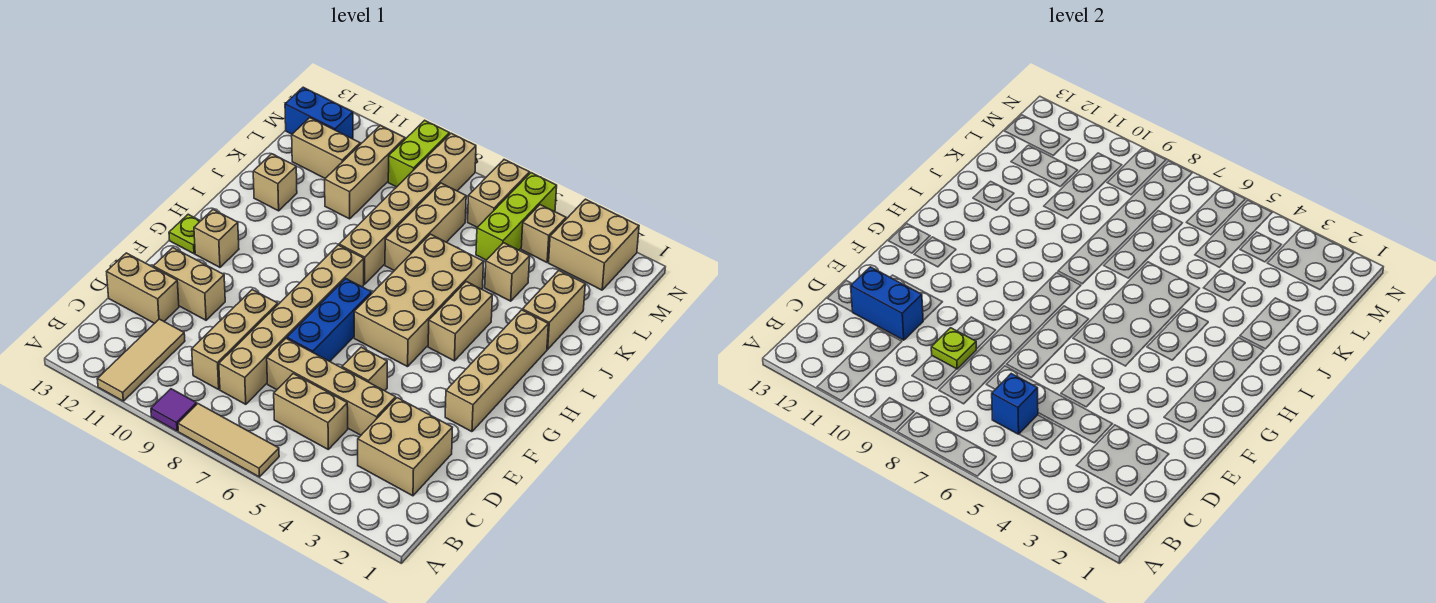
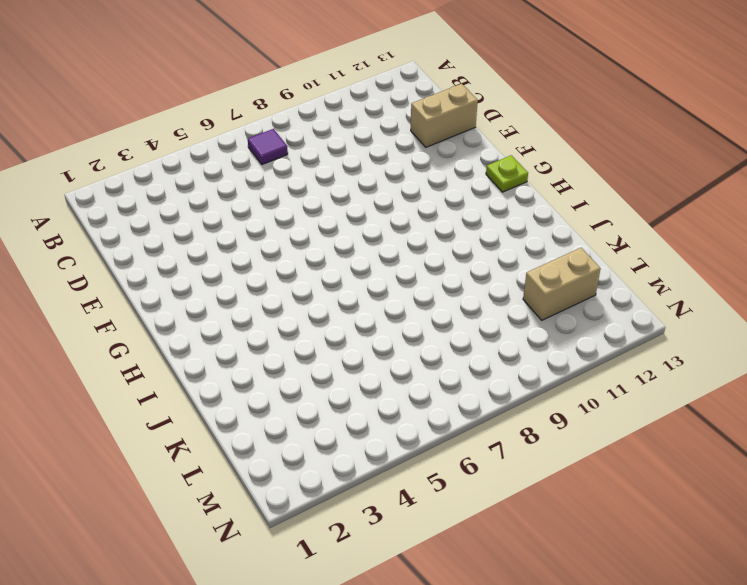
purple 1x1 tile [248,129,288,165] -> purple 1x1 tile moved to [151,389,197,431]
none -> tan 1x3 tile [178,404,279,477]
none -> tan 1x3 tile [97,319,185,401]
none -> tan 2x2 brick [358,398,453,496]
none -> tan 1x2 brick [274,374,348,449]

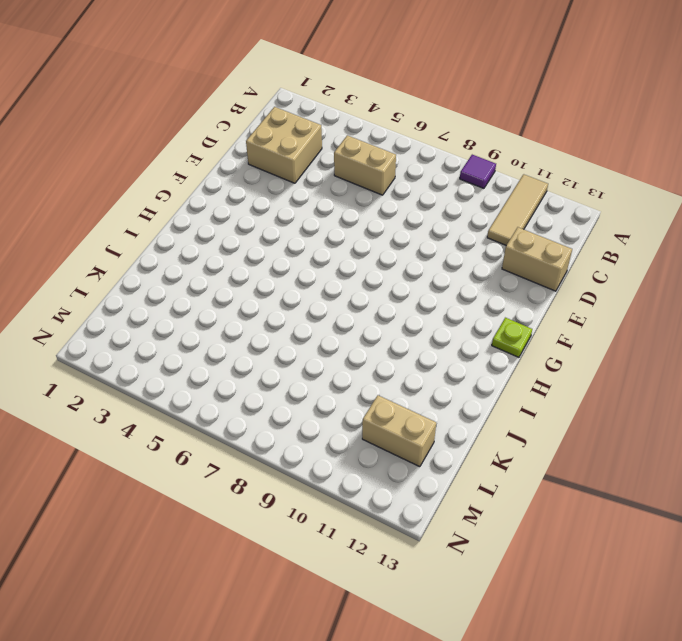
none -> tan 1x3 tile [178,404,279,477]
none -> tan 1x6 brick [219,245,364,404]
none -> tan 1x3 brick [192,290,278,389]
none -> tan 1x4 brick [267,338,396,435]

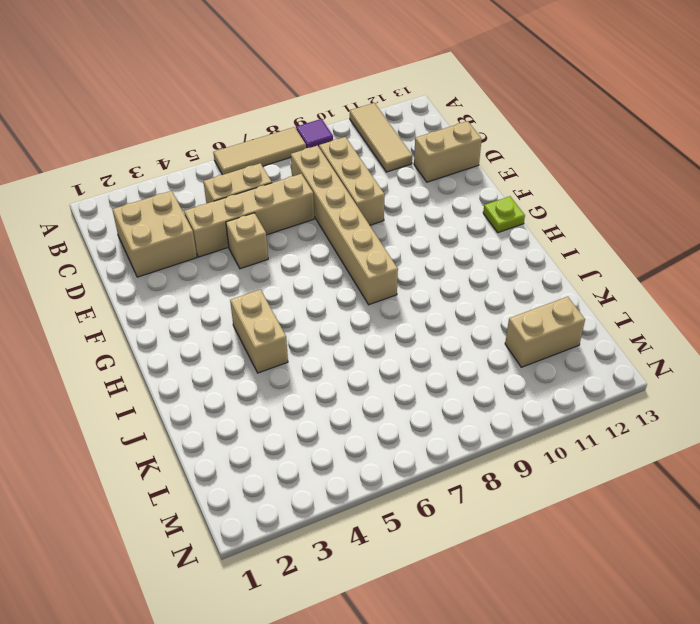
none -> blue 1x3 brick [287,279,372,361]
none -> tan 1x2 brick [153,248,225,320]
none -> tan 1x4 brick [445,310,548,432]
none -> tan 2x4 brick [354,234,484,367]

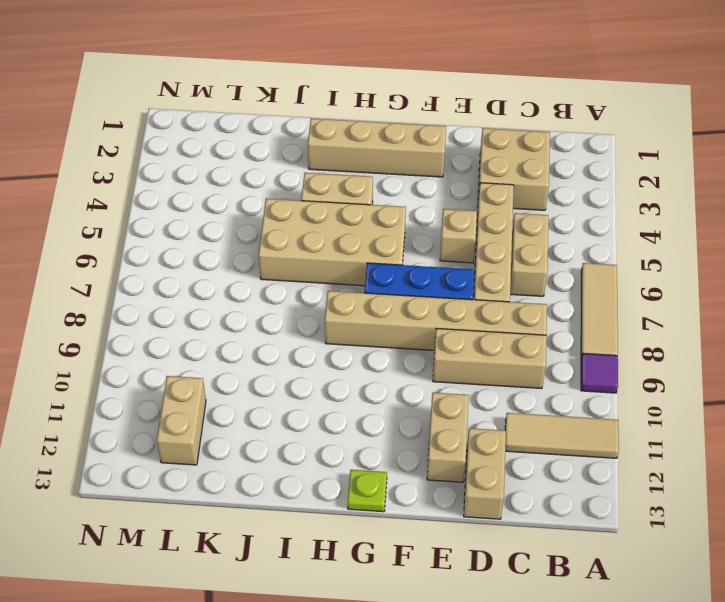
none -> tan 1x1 brick [194,210,239,267]
none -> tan 1x6 brick [339,133,476,284]
none -> tan 1x2 brick [523,271,585,349]
none -> tan 1x3 brick [385,183,466,271]

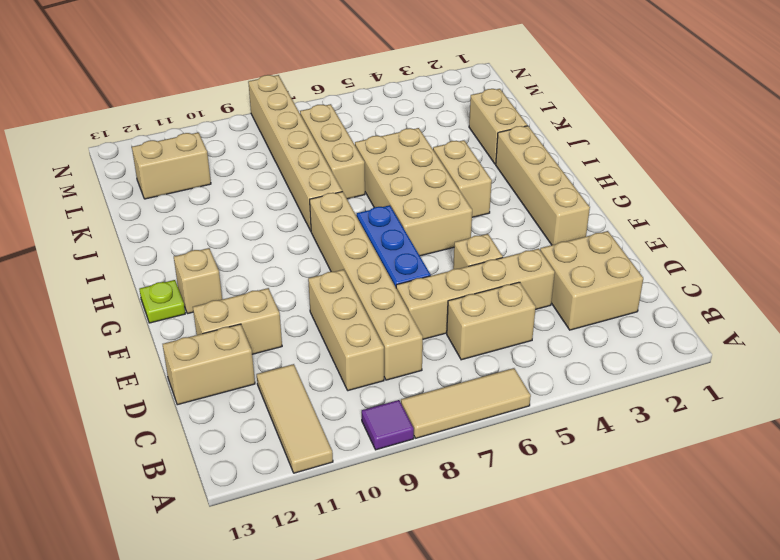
none -> tan 1x1 brick [253,154,297,211]
none -> tan 1x1 brick [485,243,530,301]
none -> tan 1x3 brick [325,125,405,219]
none -> lime 1x3 brick [476,173,557,260]

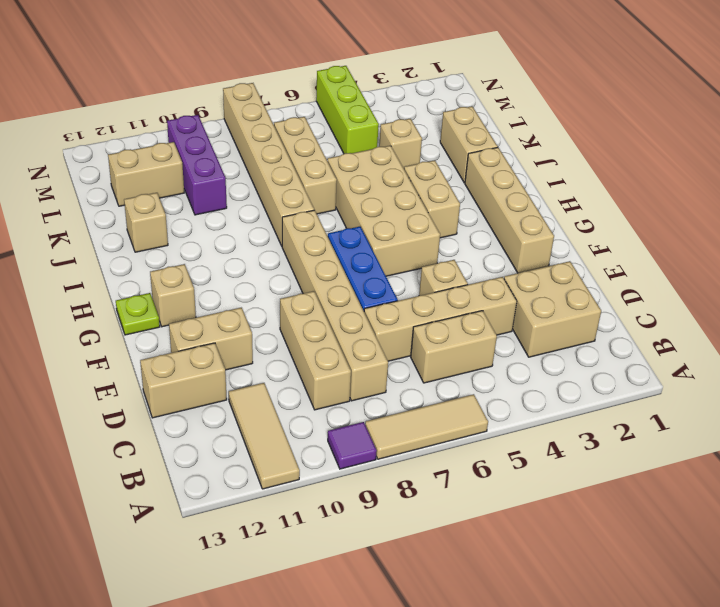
purple 1x3 brick [167,115,227,215] -> tan 1x3 brick [325,125,405,219]
none -> tan 2x2 brick [549,199,639,290]
none -> tan 1x1 brick [521,205,566,262]
none -> tan 1x2 brick [468,160,530,227]
none -> lime 1x2 brick [388,120,450,187]

